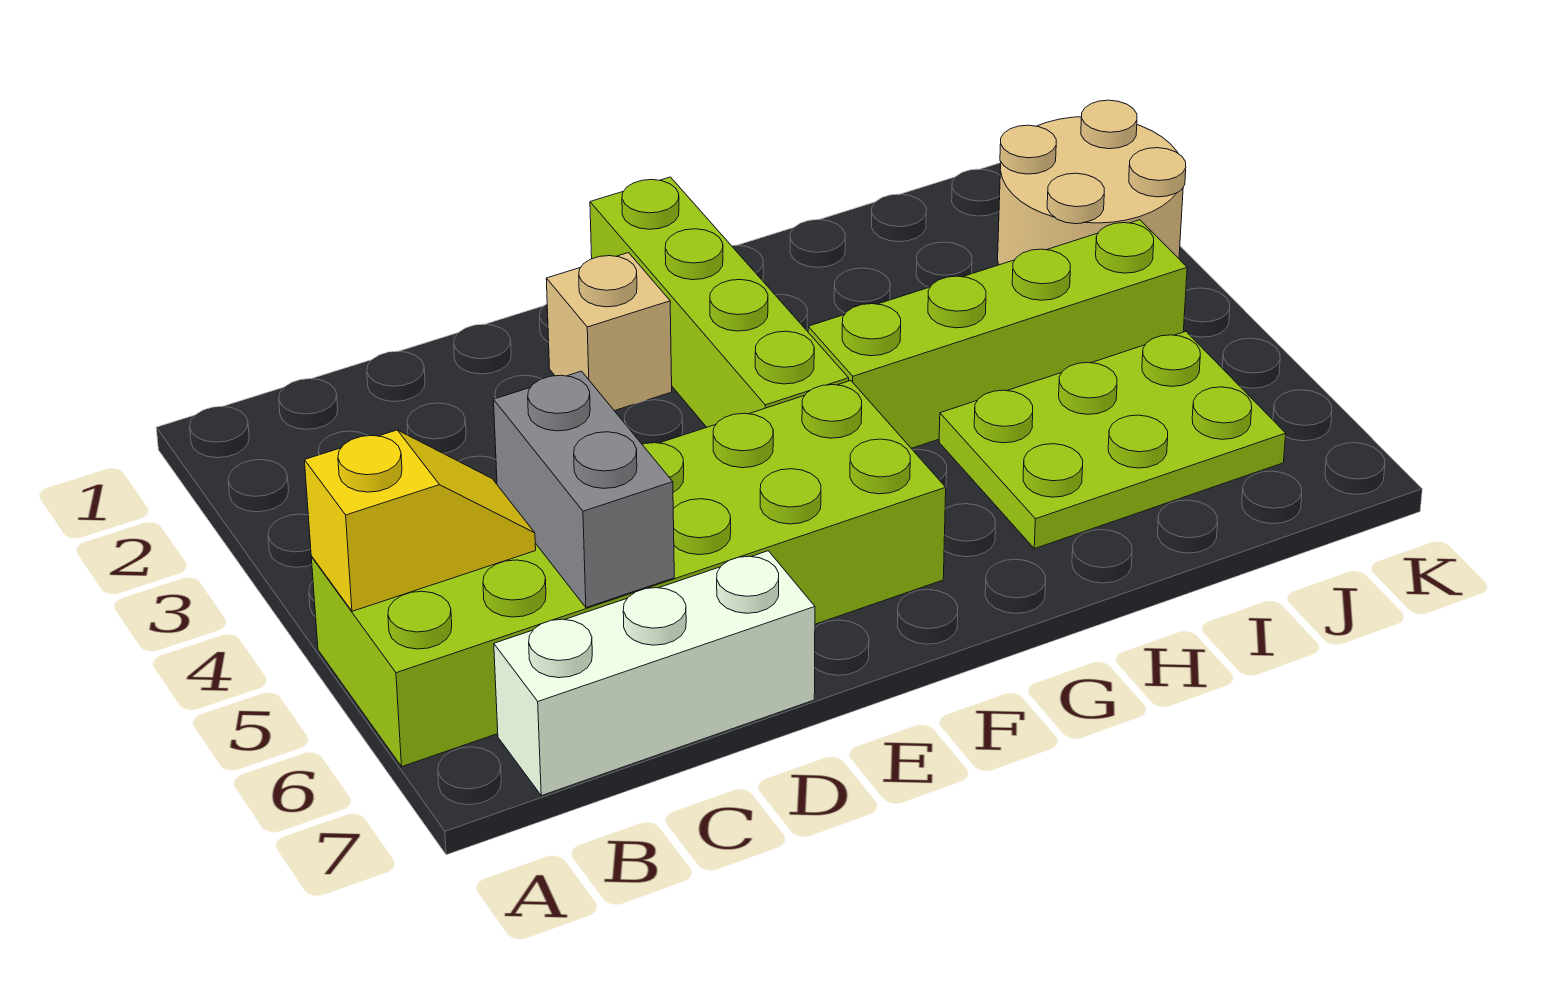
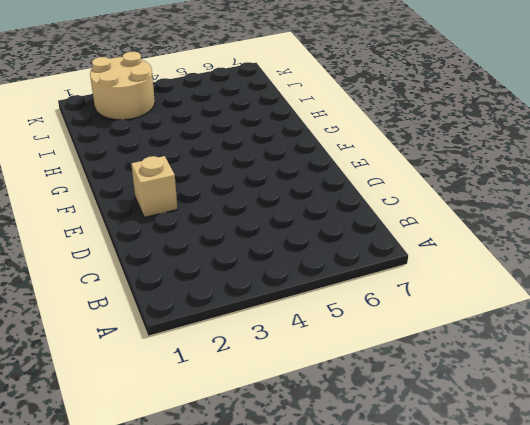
none -> lime 2x6 brick [311,380,946,766]
none -> white 1x3 brick [494,551,815,796]

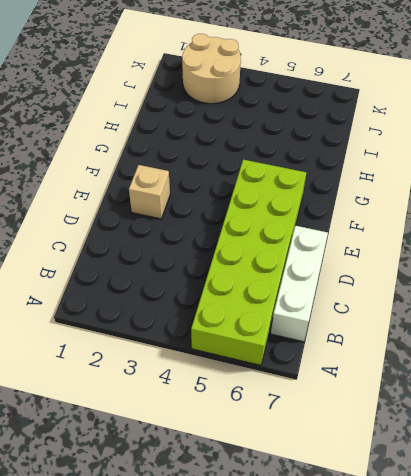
none -> lime 1x4 brick [590,177,849,427]
none -> lime 1x4 brick [808,220,1187,448]

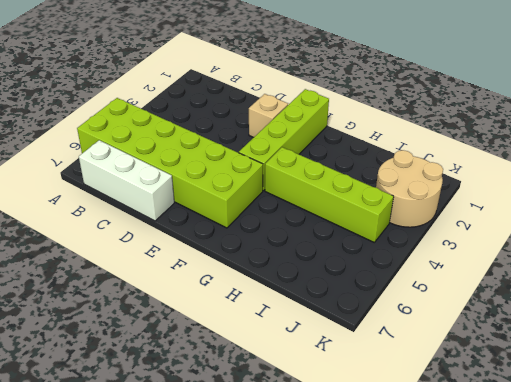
none -> lime 2x3 plate [939,331,1286,549]
none -> yellow 1x2 slope [304,430,536,611]

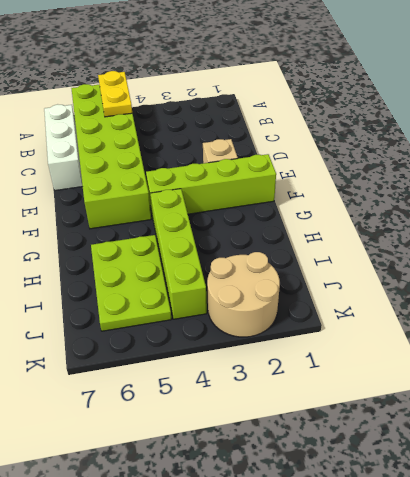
yellow 1x2 plate [98,71,132,117] -> yellow 1x2 slope [304,430,536,611]
none -> grey 1x2 brick [494,371,674,608]

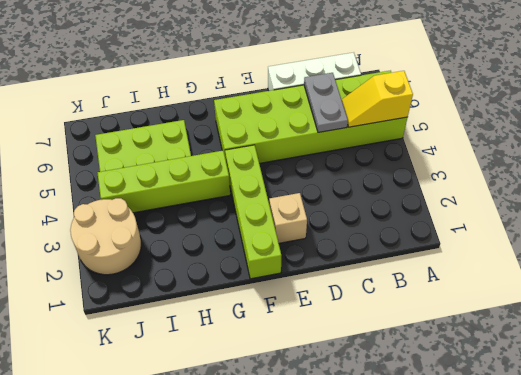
grey 1x2 plate [304,73,348,132] -> grey 1x2 brick [494,371,674,608]

